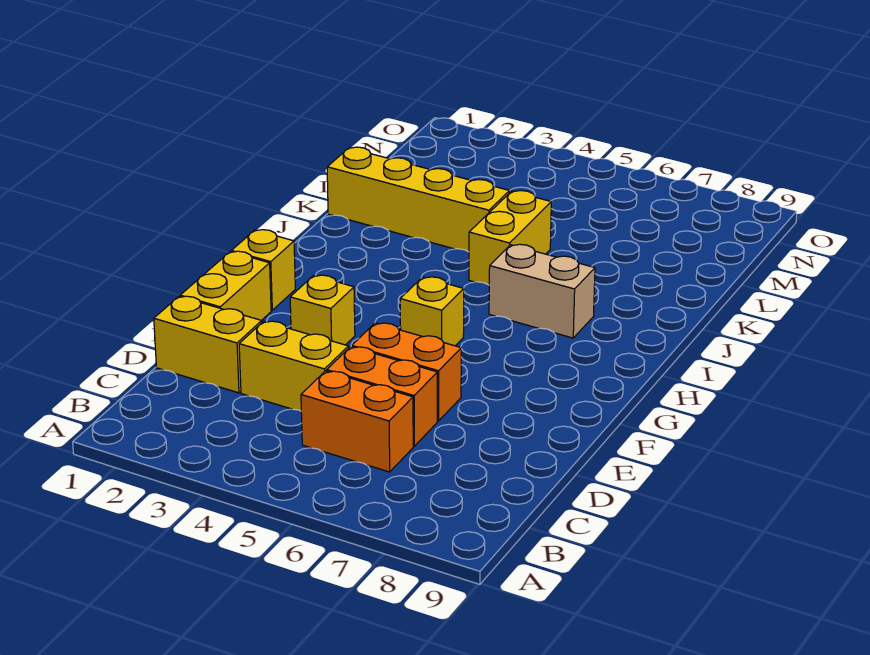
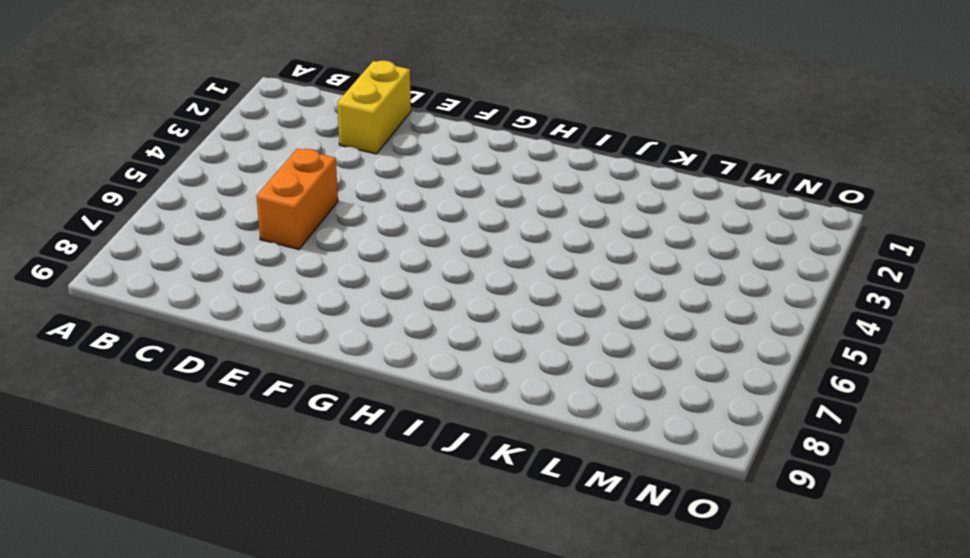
none -> orange 1x2 brick [301,371,413,472]
none -> yellow 1x2 brick [239,321,349,411]
none -> yellow 1x2 brick [180,251,271,320]

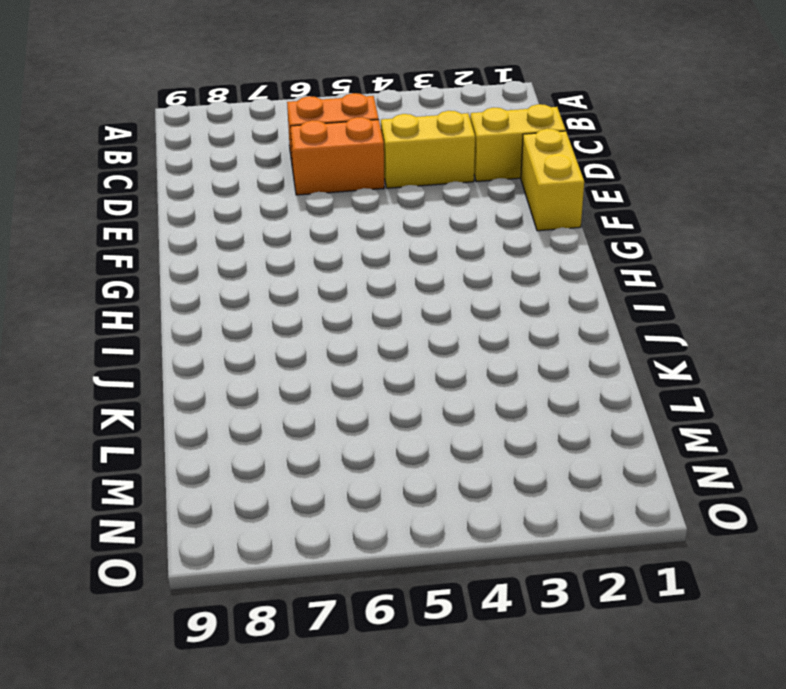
none -> orange 1x2 brick [351,323,461,421]
none -> yellow 1x1 brick [290,275,355,345]
none -> yellow 1x1 brick [231,230,295,310]

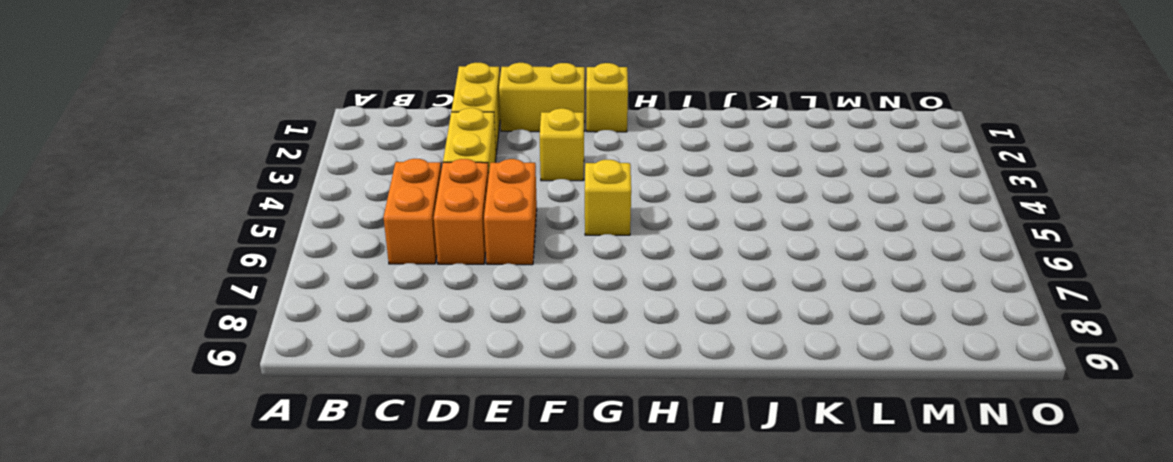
none -> tan 1x2 brick [489,244,595,338]
none -> yellow 1x2 brick [469,191,551,285]
none -> yellow 1x4 brick [327,147,510,252]

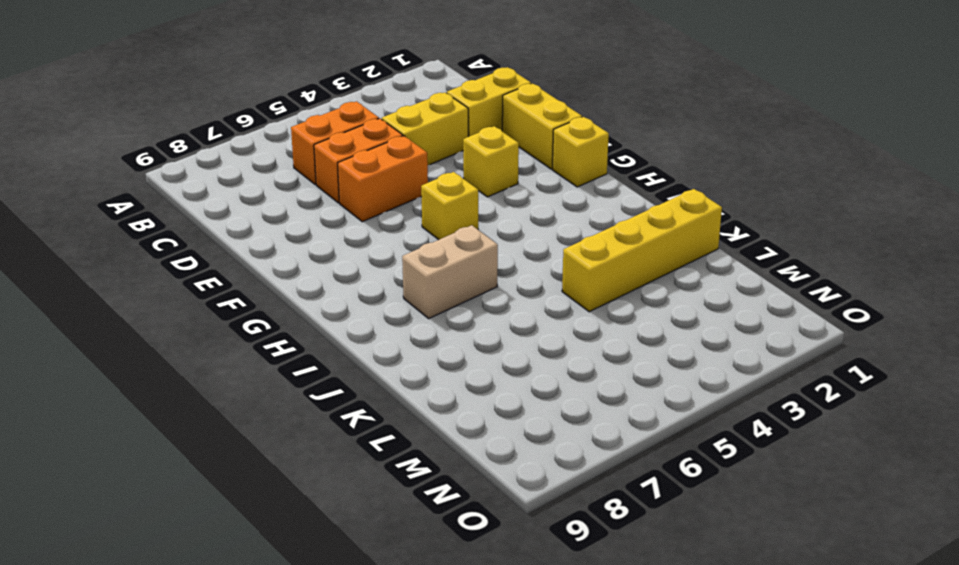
none -> yellow 1x2 brick [469,191,551,285]

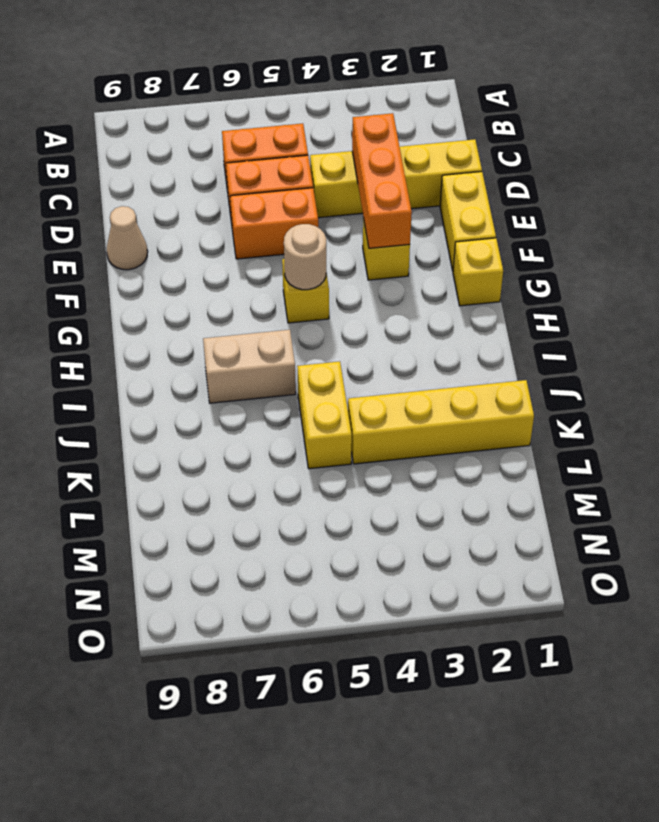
orange 1x3 brick [352,113,412,248] -> none
tan 1x1 cone [107,206,148,270] -> none
tan 1x1 round brick [284,224,326,290] -> none

